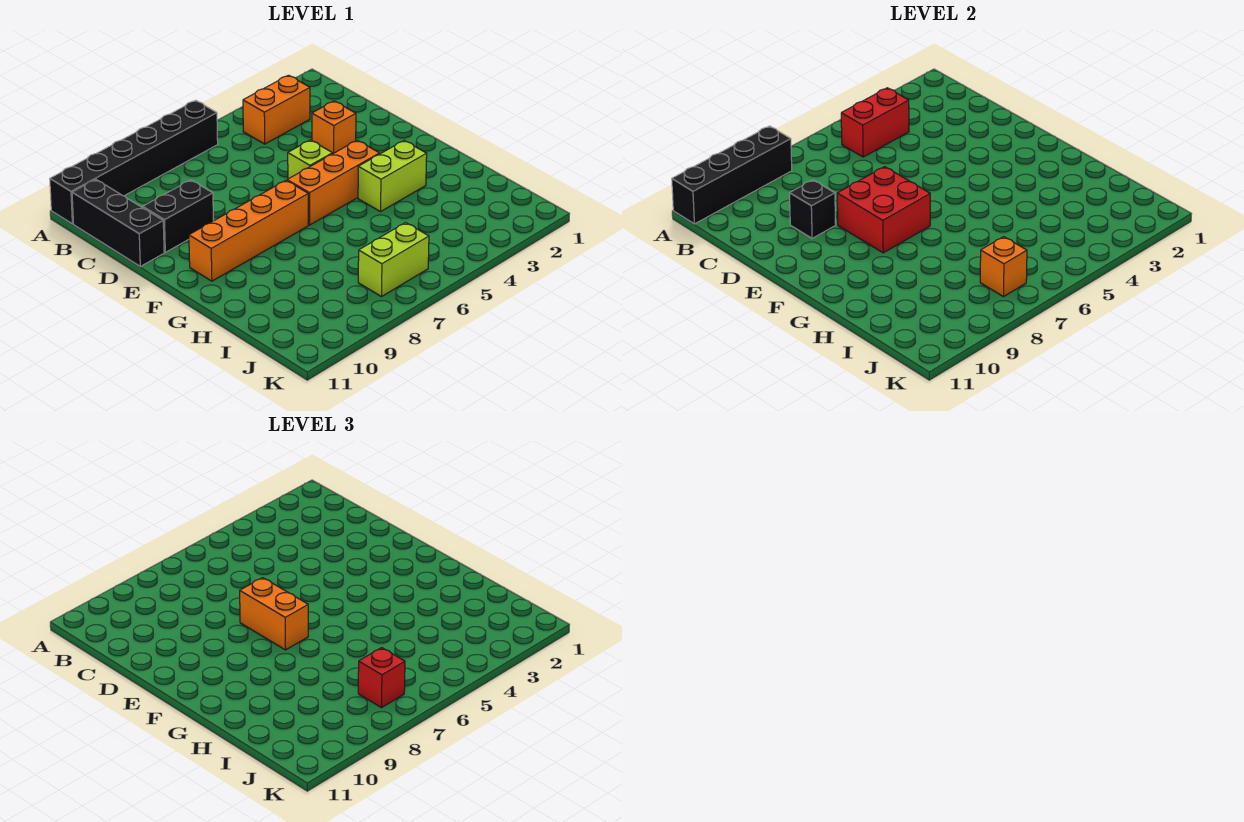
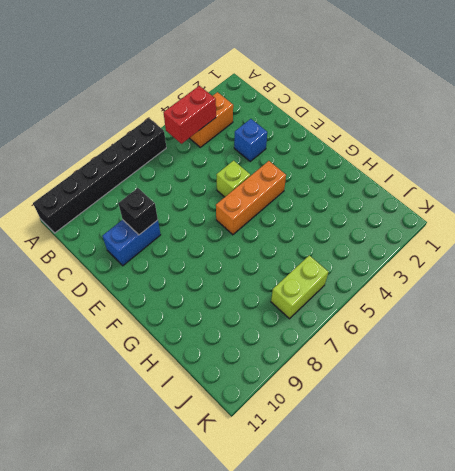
blue 1x1 brick [234,119,267,161] -> orange 1x1 brick [312,101,356,153]
blue 1x2 brick [102,220,161,266] -> black 1x2 brick [143,180,213,252]
none -> black 1x3 brick [72,180,164,266]
none -> orange 1x4 brick [189,180,308,281]
none -> lime 1x2 brick [358,141,427,212]

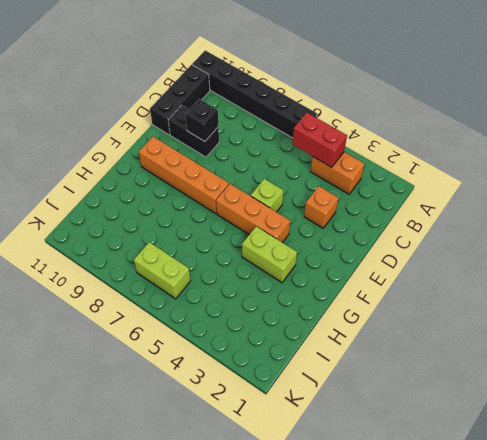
none -> black 1x4 brick [672,126,792,224]
none -> red 2x2 brick [837,167,930,253]
none -> orange 1x1 brick [980,237,1027,297]

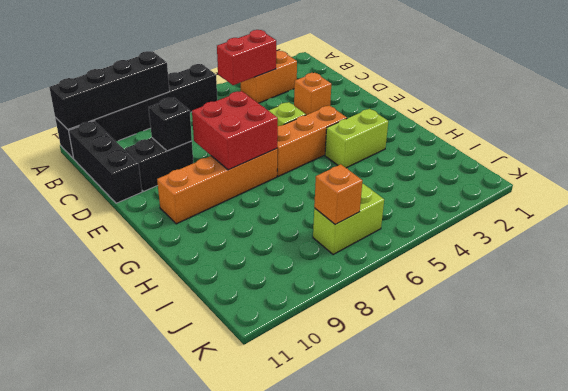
none -> orange 1x2 brick [240,578,308,650]
none -> red 1x1 brick [358,648,405,708]

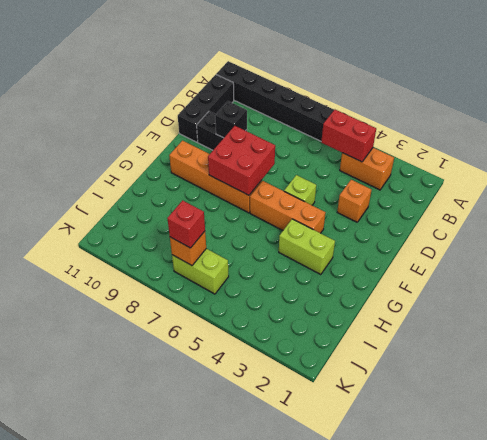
none -> black 1x4 brick [672,126,792,224]
none -> orange 1x2 brick [240,578,308,650]

